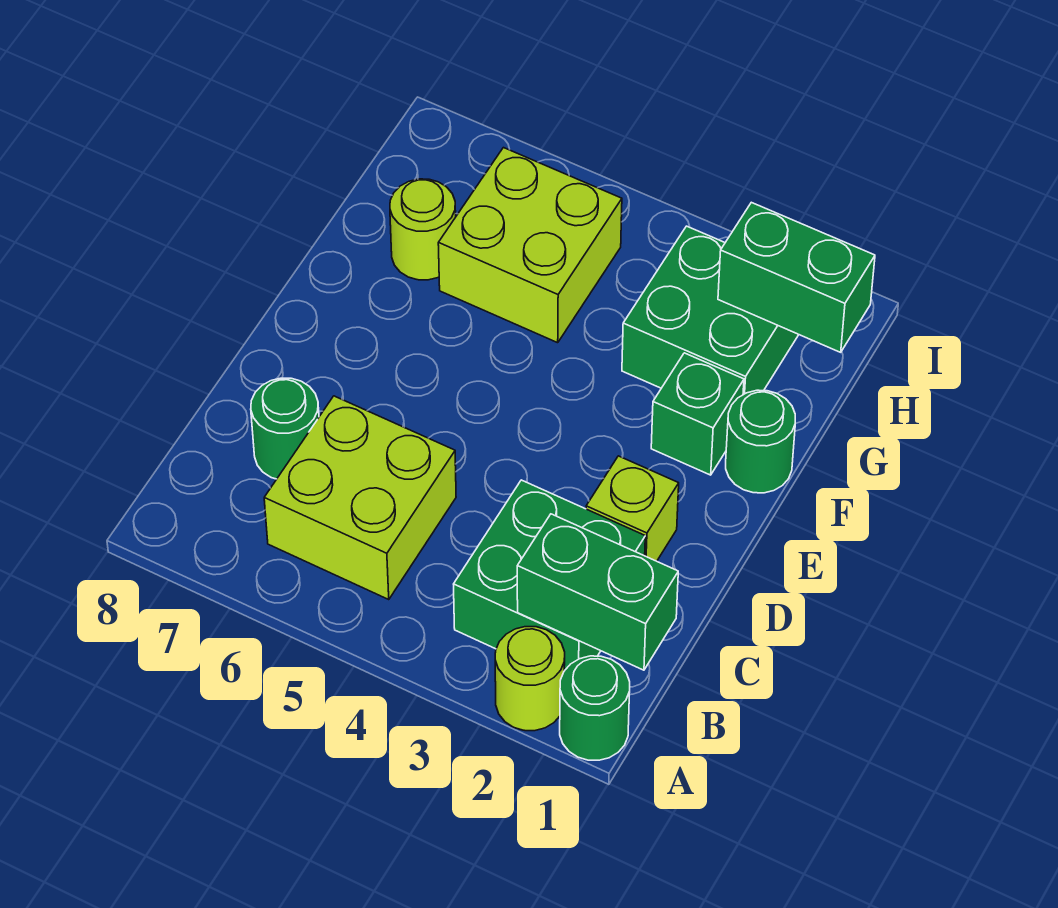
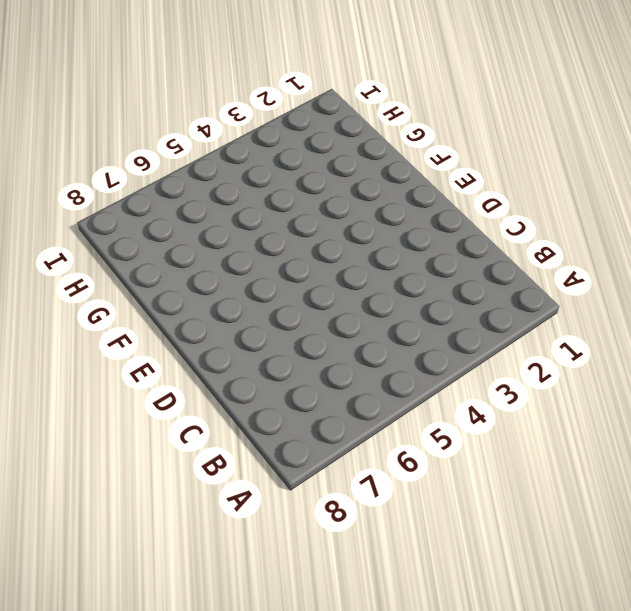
none -> green 1x1 round brick [560,656,630,760]
none -> lime 1x1 round brick [495,627,565,731]
none -> green 2x2 brick [454,480,645,671]

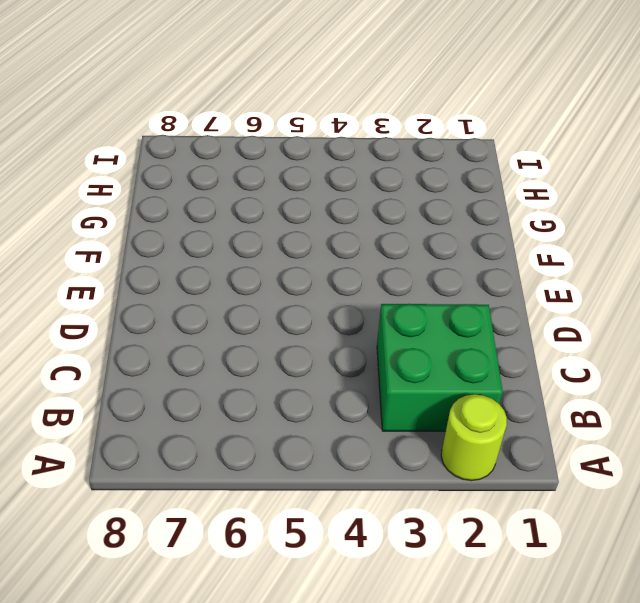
none -> green 1x1 round brick [560,656,630,760]
none -> lime 2x2 brick [264,396,456,599]
none -> green 1x1 round brick [251,378,319,479]

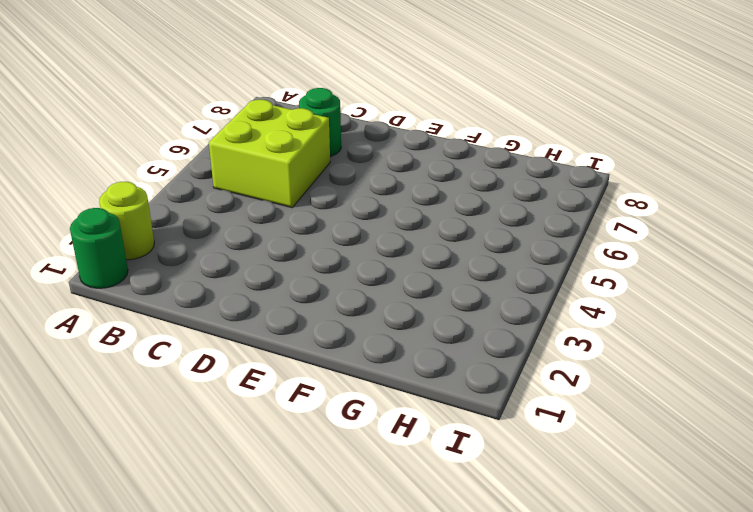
none -> green 2x2 brick [454,480,645,671]
none -> lime 1x1 brick [586,456,679,561]
none -> green 1x1 round brick [726,390,795,493]

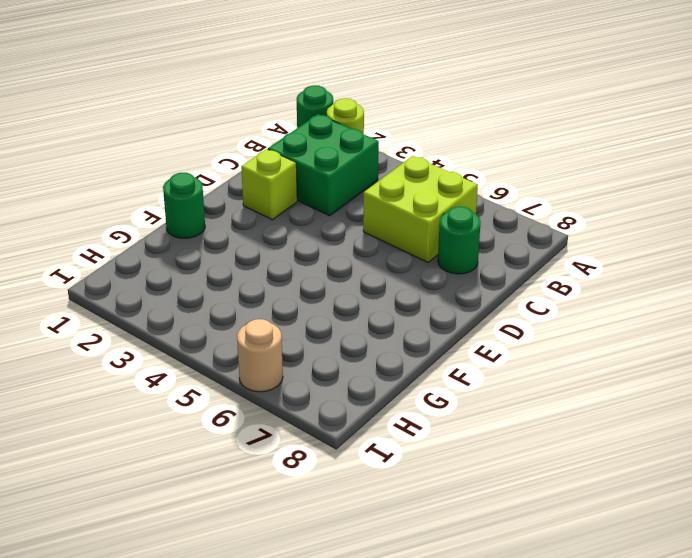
tan 1x1 round brick [237,319,283,392] -> none
none -> green 1x1 brick [651,353,744,475]
none -> green 2x2 brick [622,226,799,395]
none -> lime 2x2 brick [438,148,622,343]

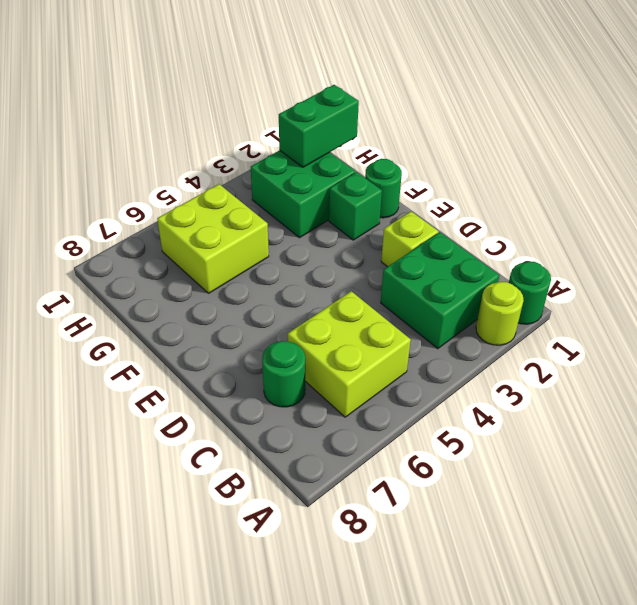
none -> lime 1x1 round brick [390,179,456,280]
none -> green 1x2 brick [517,514,678,670]

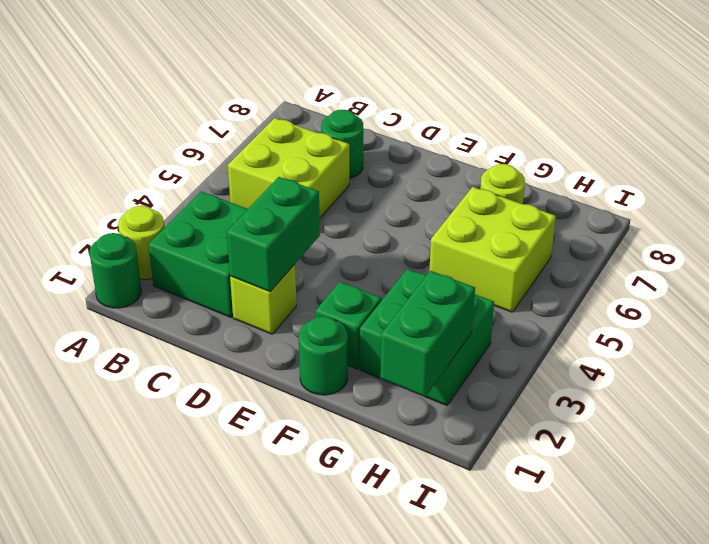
green 1x2 brick [227,177,320,292] -> green 1x2 brick moved to [517,514,678,670]

